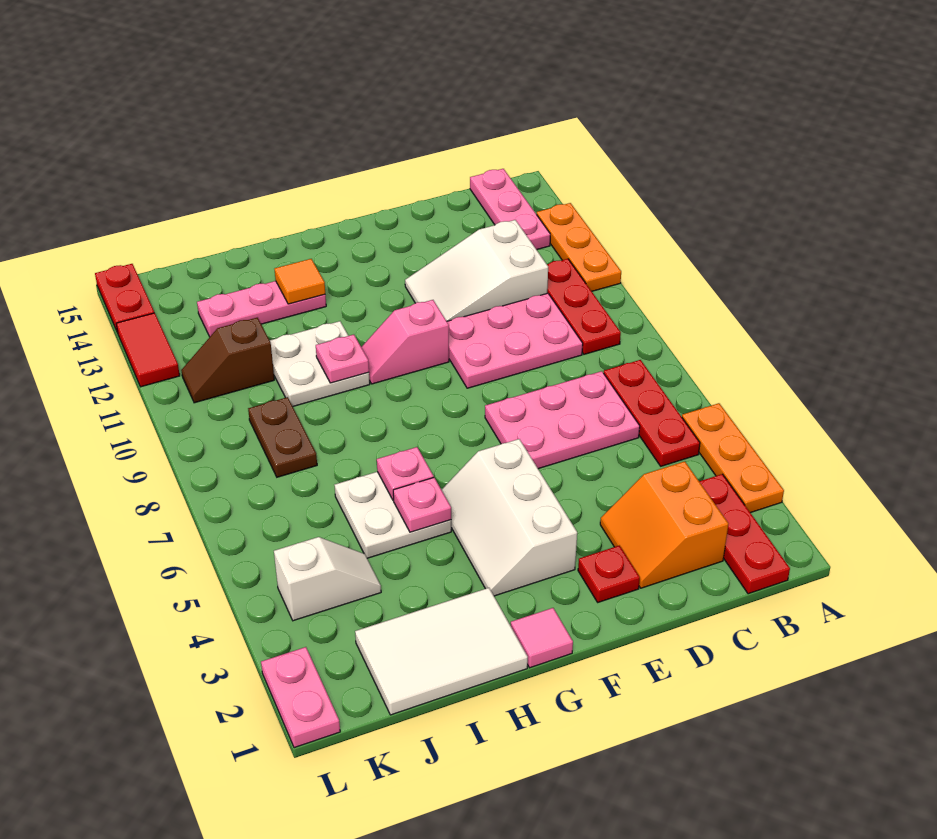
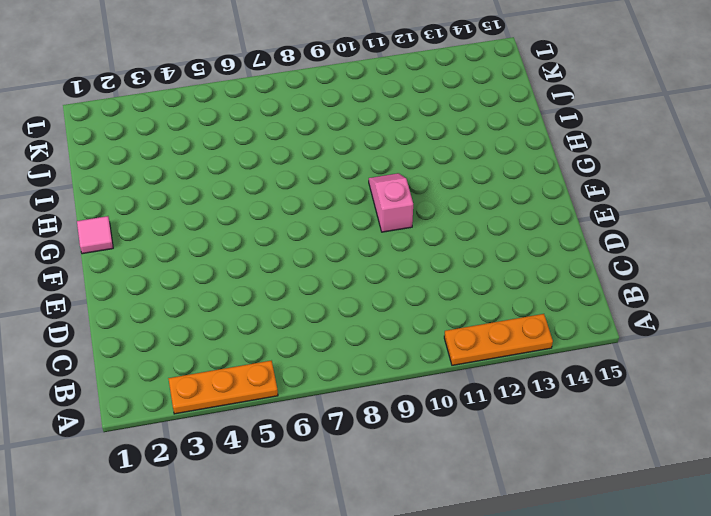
none -> red 1x3 plate [699,474,790,594]
none -> red 1x3 plate [604,360,700,466]
none -> red 1x3 plate [547,259,621,354]

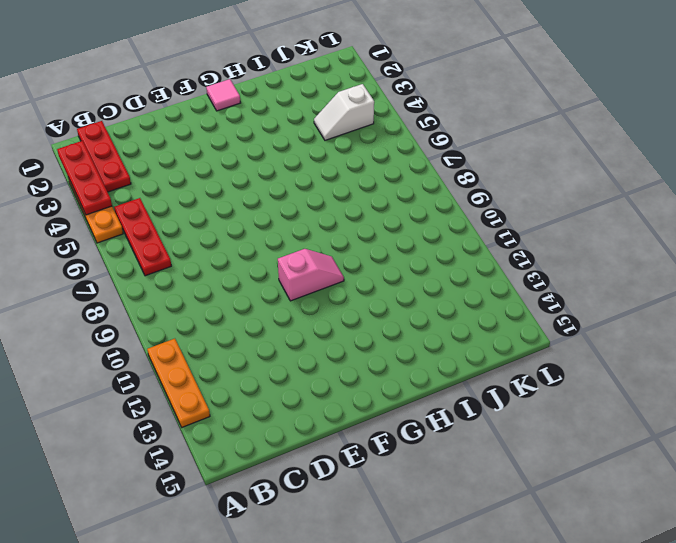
red 1x3 plate [57,141,112,215] -> red 1x3 plate moved to [547,259,621,354]
none -> pink 1x3 plate [470,169,550,250]
none -> orange 2x2 slope [600,461,728,588]
none -> pink 2x3 plate [485,371,640,469]

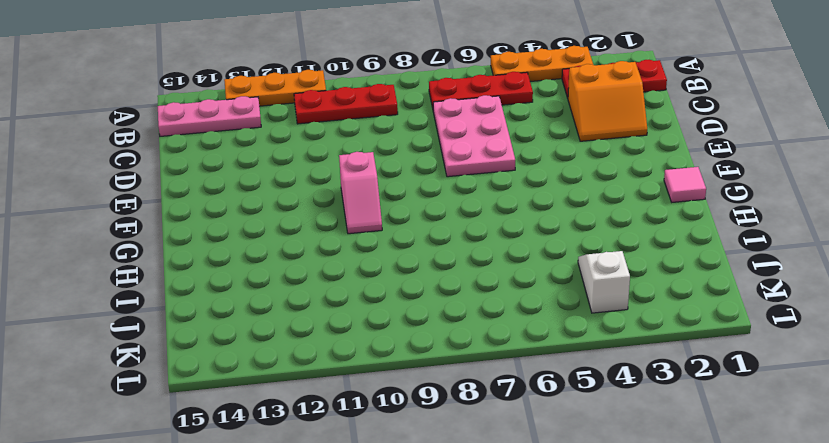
none -> pink 2x3 plate [447,293,583,388]
none -> white 2x3 slope [405,220,548,321]
none -> red 1x1 plate [578,546,640,602]

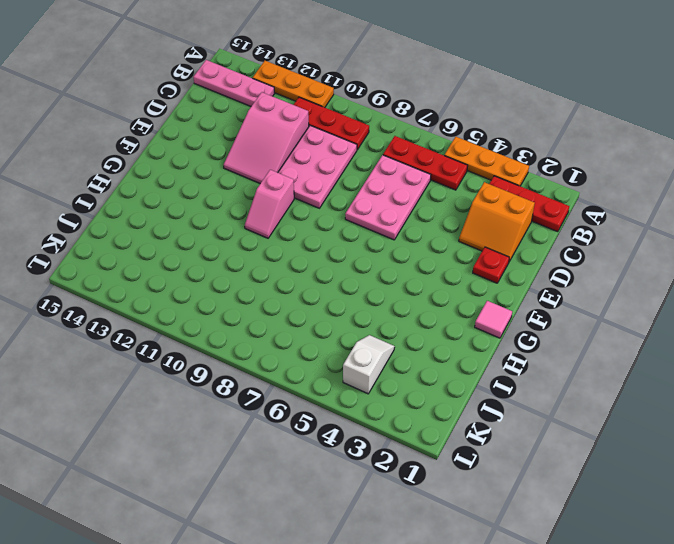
pink 2x3 slope [224,92,309,184] -> white 2x3 slope [405,220,548,321]
none -> white 2x3 slope [442,439,577,596]
none -> white 2x3 tile [355,588,528,715]
none -> white 2x2 plate [335,472,451,558]

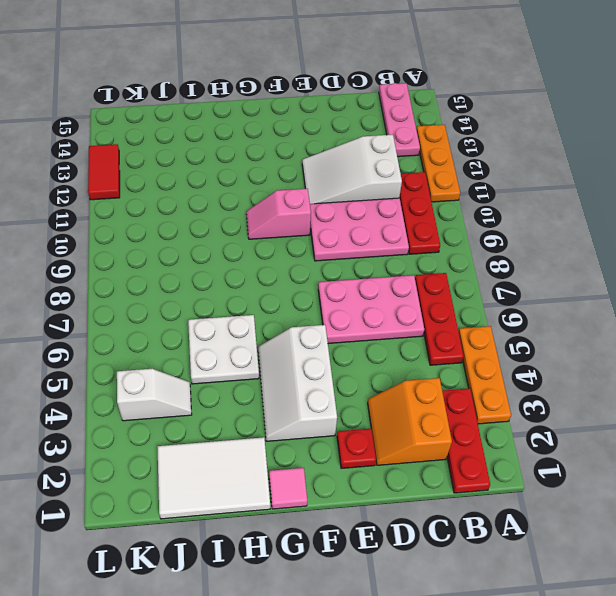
none -> white 2x2 plate [270,321,370,406]
none -> pink 1x3 plate [197,281,326,337]
none -> brown 1x2 plate [248,397,317,477]

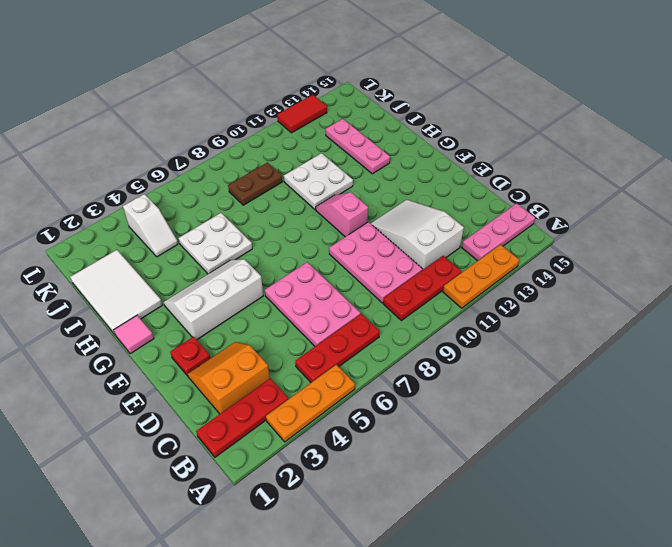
none -> brown 1x2 slope [181,318,274,403]
none -> pink 1x2 plate [261,647,340,748]
none -> red 1x2 plate [95,264,154,333]

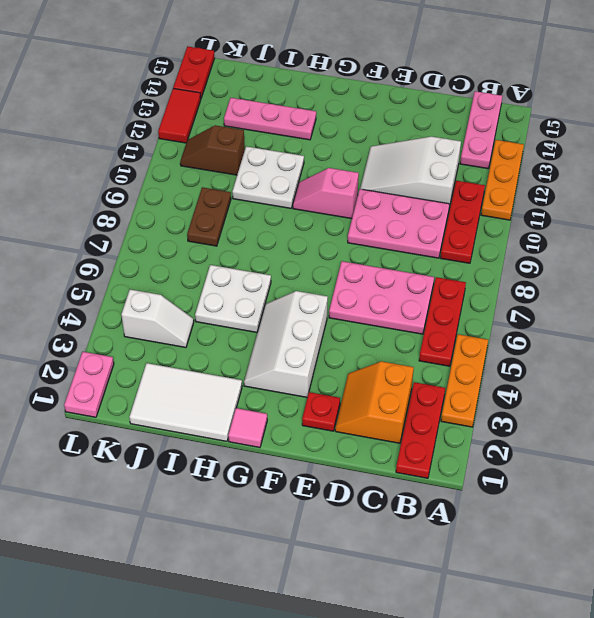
none -> pink 1x1 plate [393,478,451,532]
none -> pink 1x1 plate [377,447,434,500]
none -> pink 1x1 plate [316,335,369,383]

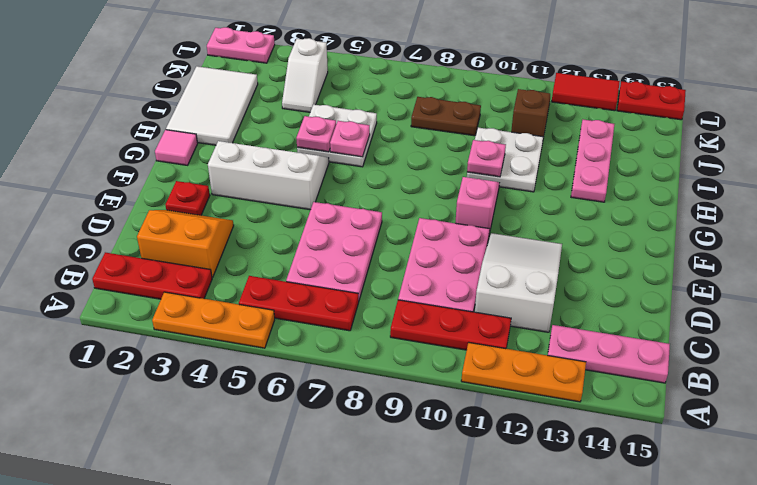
none -> orange 1x1 tile [275,259,325,304]

